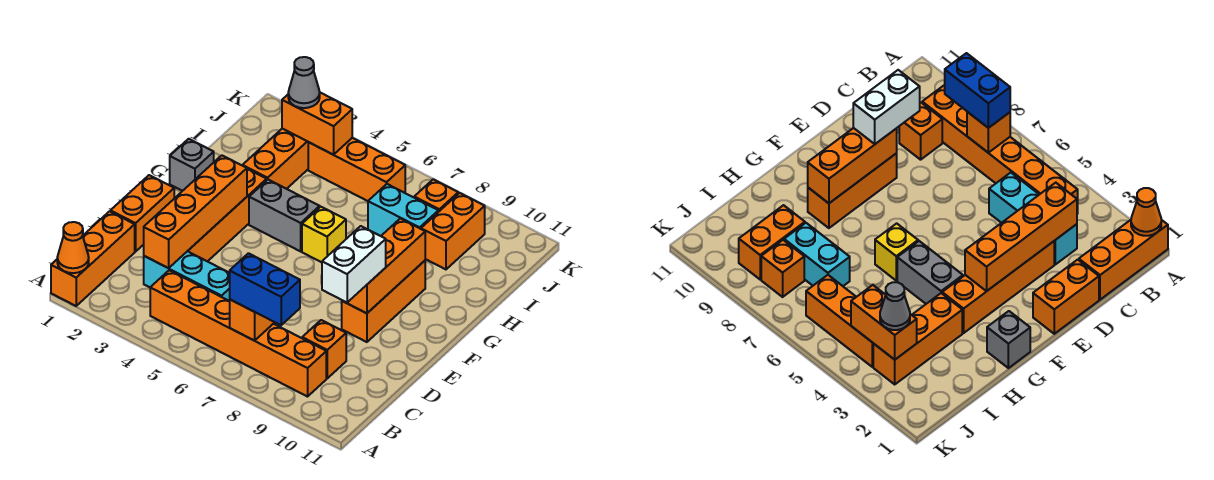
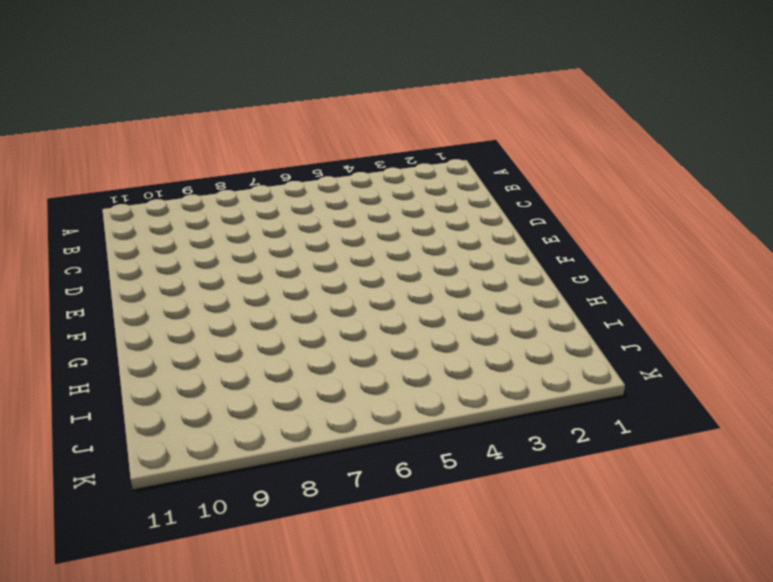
none -> orange 1x3 brick [51,211,135,306]
none -> orange 1x6 brick [150,270,326,397]
none -> cyan 1x3 brick [144,251,230,301]

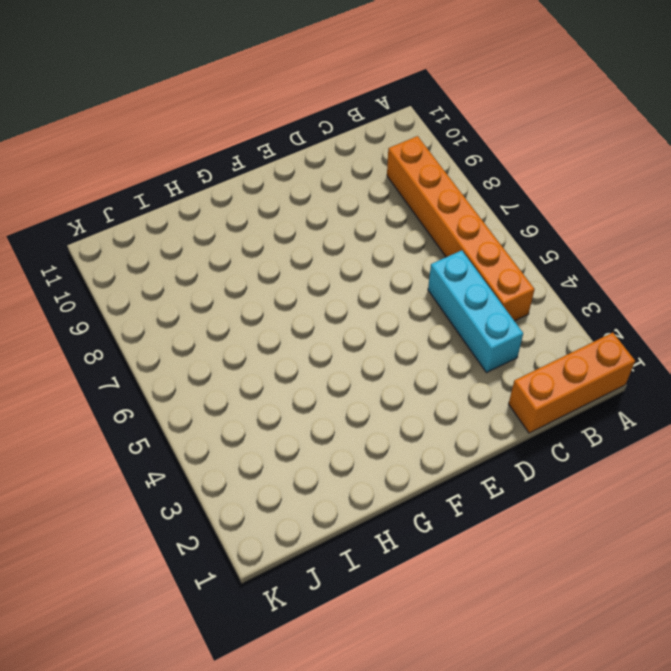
none -> orange 1x1 brick [302,320,346,378]
none -> orange 1x2 brick [110,175,174,252]
none -> orange 1x4 brick [188,169,267,262]

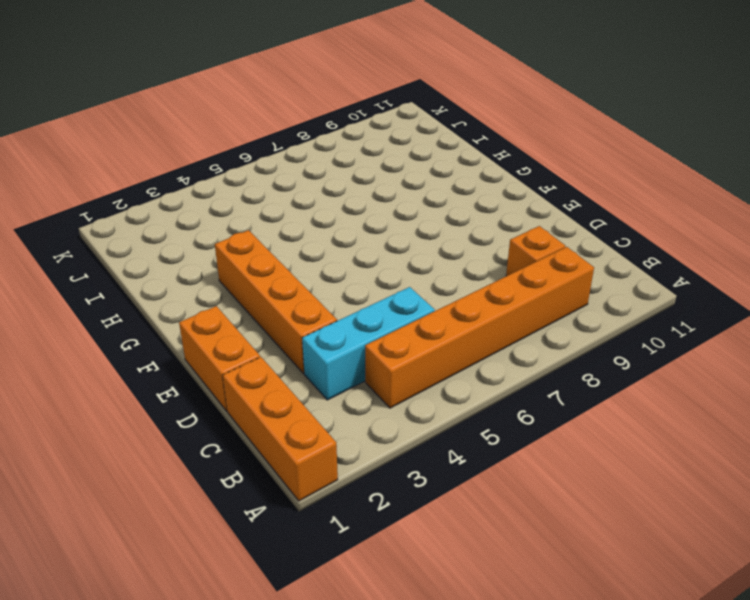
none -> orange 1x3 brick [342,261,425,342]
none -> grey 1x1 brick [170,139,214,191]
none -> grey 1x2 brick [249,180,320,251]

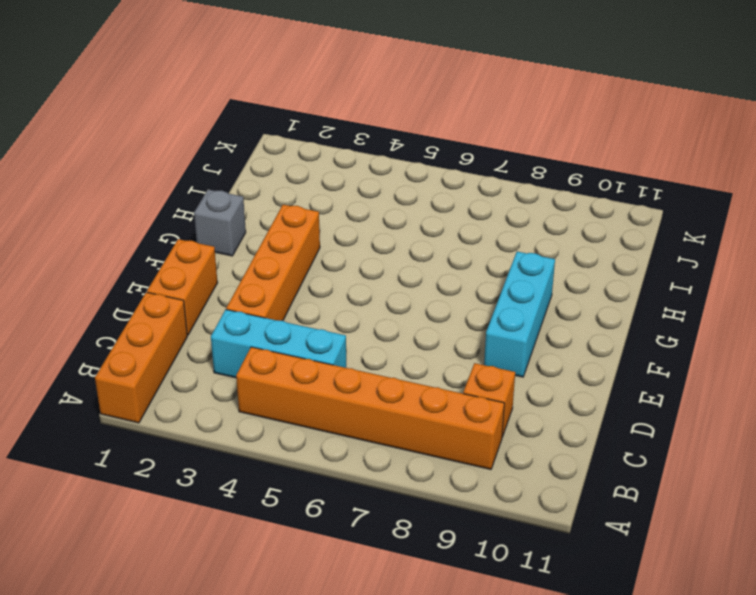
cyan 1x3 brick [484,252,555,377] -> orange 1x3 brick [342,261,425,342]
none -> grey 1x2 brick [249,180,320,251]
none -> yellow 1x1 brick [302,207,346,262]
none -> orange 1x3 brick [242,129,308,189]

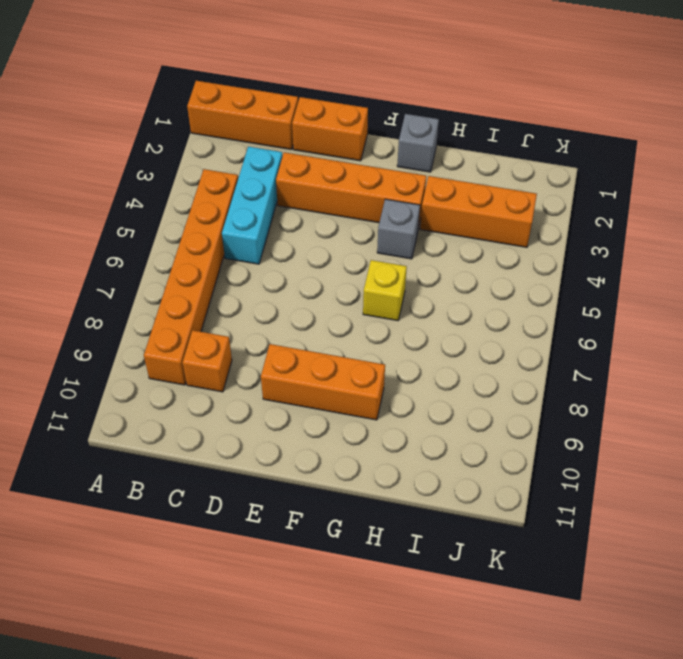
grey 1x1 brick [377,199,420,259] -> grey 1x2 brick [249,180,320,251]
none -> cyan 1x2 brick [368,184,438,236]
none -> orange 1x2 brick [421,193,485,269]
none -> orange 1x3 brick [308,138,405,201]

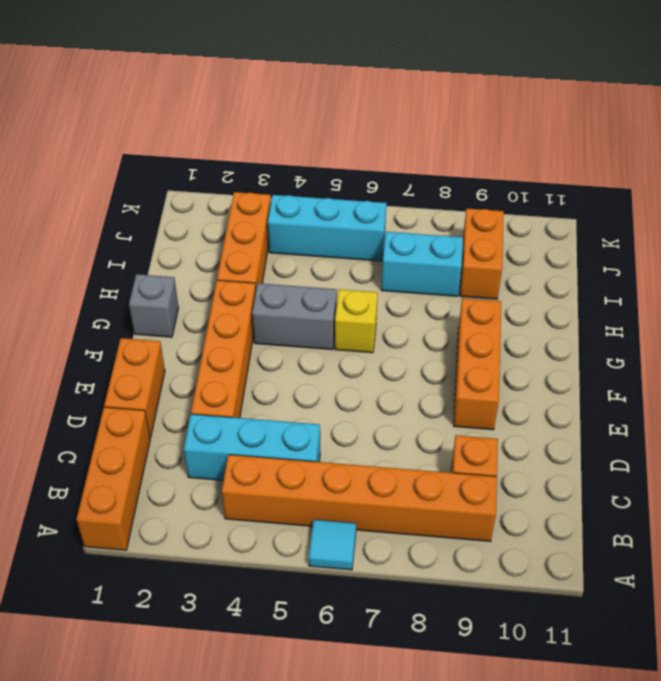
cyan 1x1 tile [309,520,356,570] -> none
cyan 1x3 brick [268,195,386,261] -> orange 1x3 brick [308,138,405,201]
none -> orange 1x1 brick [414,179,458,212]
none -> orange 1x1 cone [57,222,89,273]
none -> orange 1x1 brick [230,300,274,341]

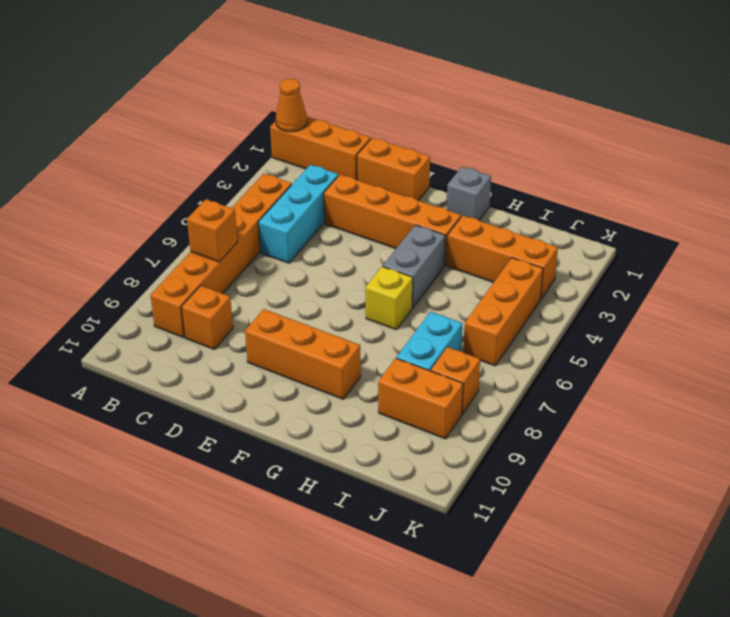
none -> orange 1x4 brick [144,155,247,268]
none -> orange 1x3 brick [342,219,425,313]
none -> orange 1x2 brick [282,93,352,155]

